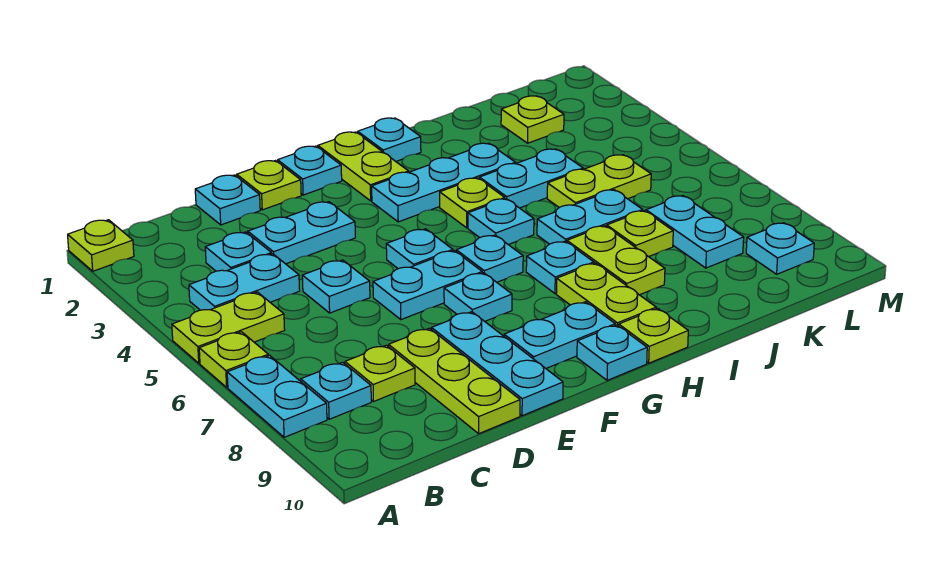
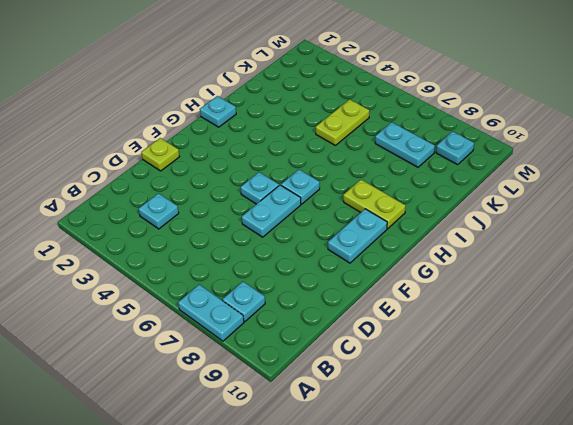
none -> lime 1x1 plate [68,220,134,271]
none -> lime 1x2 plate [172,292,285,363]
none -> lime 1x1 plate [199,332,268,387]
none -> cyan 1x2 plate [189,254,300,310]

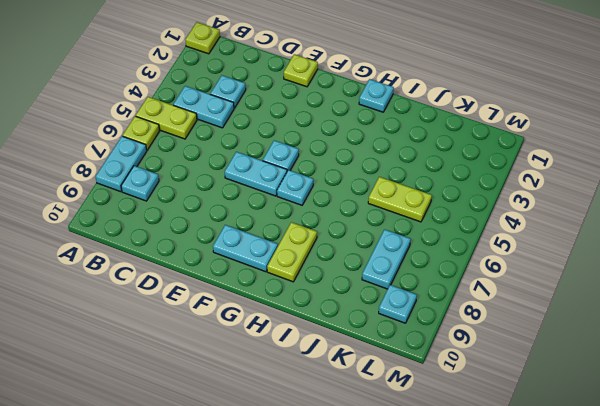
none -> lime 1x1 plate [345,345,415,402]
none -> cyan 1x1 plate [195,175,260,225]
none -> cyan 1x2 plate [248,202,355,264]
none -> cyan 1x1 plate [302,260,370,313]

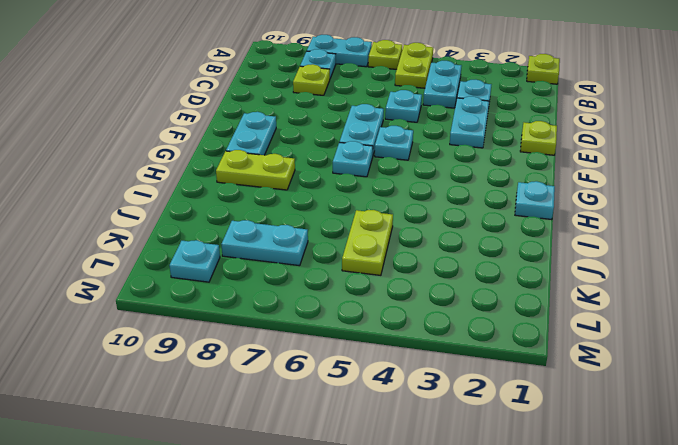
none -> cyan 1x1 plate [195,175,260,225]
none -> lime 1x3 plate [389,328,520,434]
none -> cyan 1x3 plate [432,312,563,416]
none -> cyan 1x1 plate [278,146,342,195]

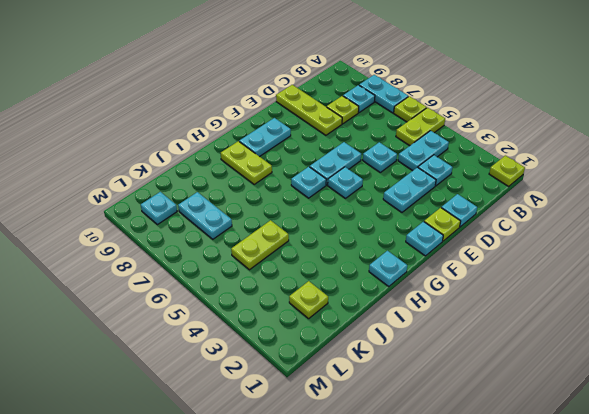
none -> cyan 1x3 plate [432,312,563,416]
none -> cyan 1x1 plate [444,273,512,321]
none -> lime 1x2 plate [318,132,409,201]
none -> cyan 1x3 plate [372,143,516,222]

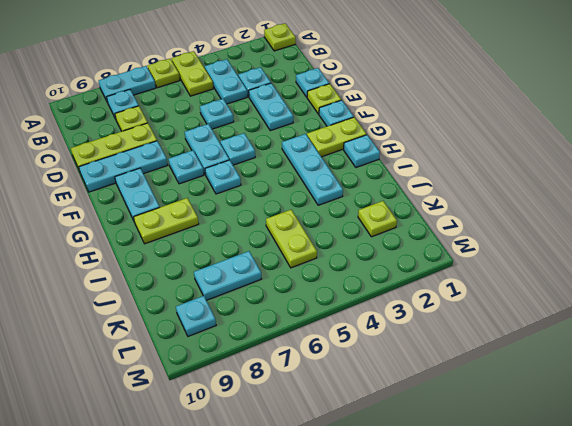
none -> cyan 1x1 plate [577,325,647,380]
none -> lime 1x1 plate [440,178,505,228]
none -> cyan 1x1 plate [468,199,534,245]
none -> cyan 1x1 plate [526,241,594,294]

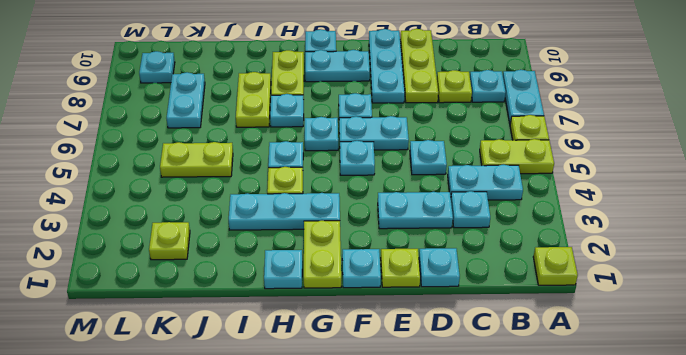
none -> lime 1x1 plate [619,308,688,363]
none -> cyan 1x2 plate [479,149,583,208]
none -> cyan 1x2 plate [537,190,643,244]
none -> lime 1x1 plate [607,211,673,257]

